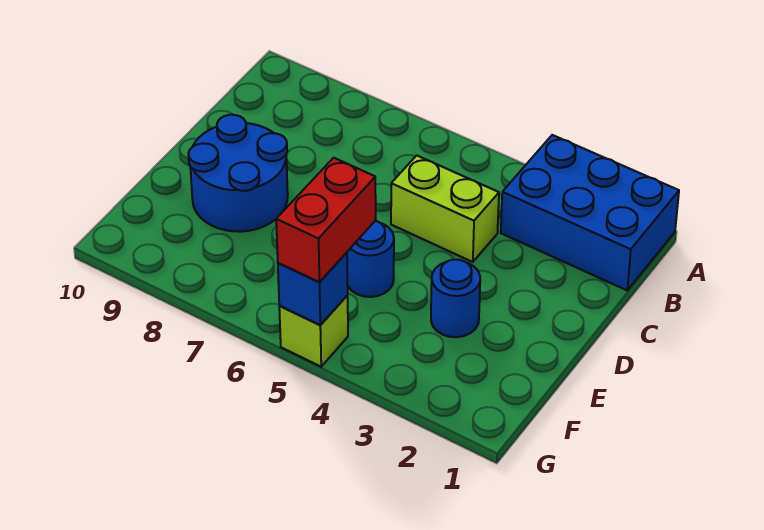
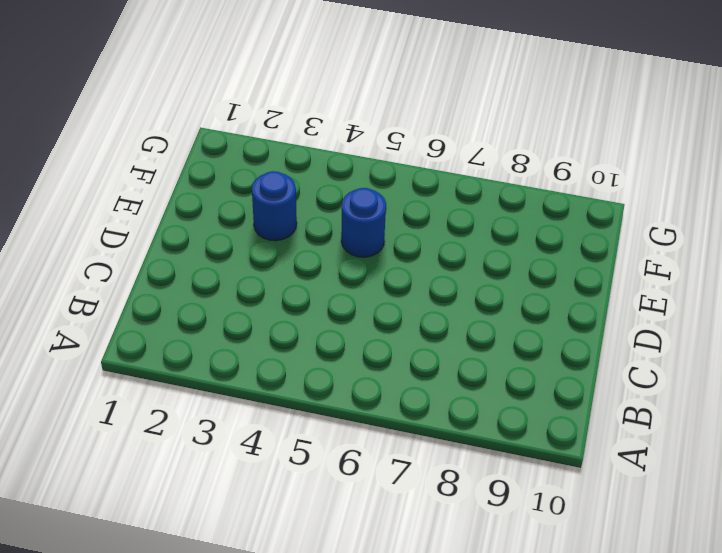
none -> blue 2x3 brick [501,135,679,290]
none -> lime 1x2 brick [391,155,499,262]

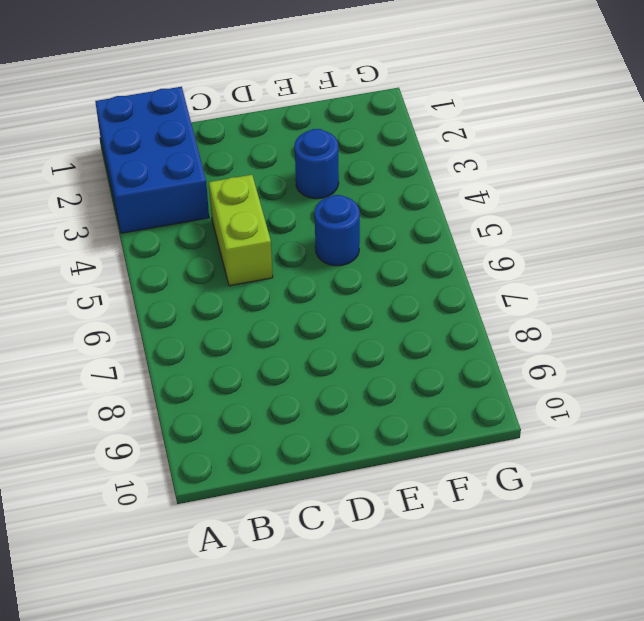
none -> blue 2x2 round brick [188,115,288,232]
none -> lime 1x1 brick [279,295,348,367]

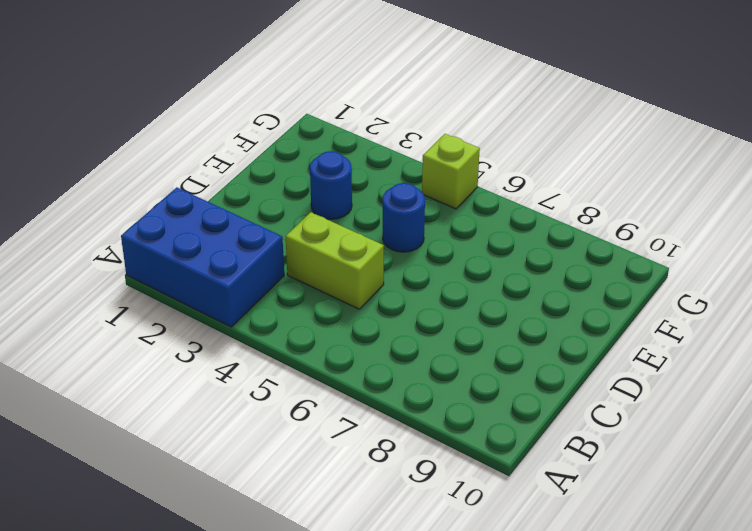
none -> blue 2x2 round brick [188,115,288,232]
none -> blue 1x1 brick [278,252,348,325]

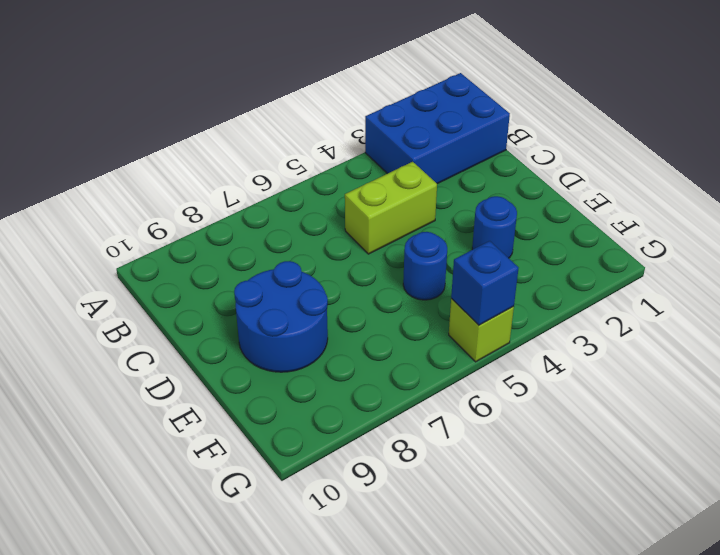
none -> red 1x2 brick [276,158,376,282]

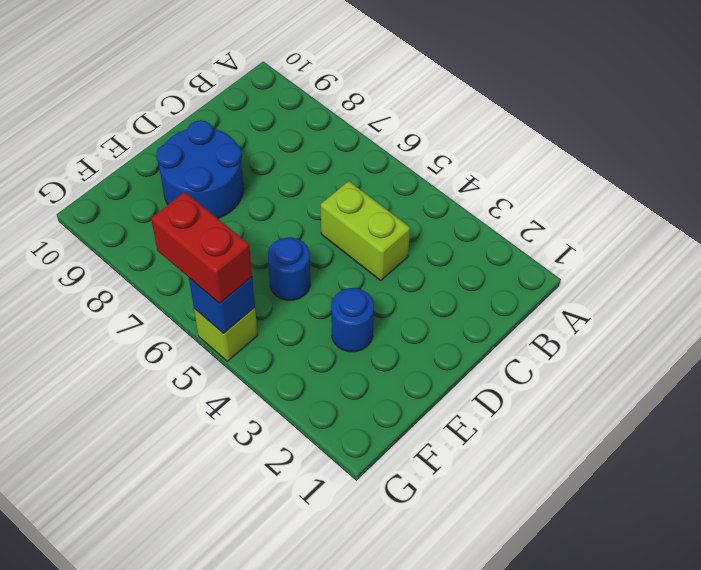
red 1x2 brick [151,192,252,303] -> red 1x2 brick turned to [276,158,376,282]
none -> blue 2x3 brick [501,135,679,290]

